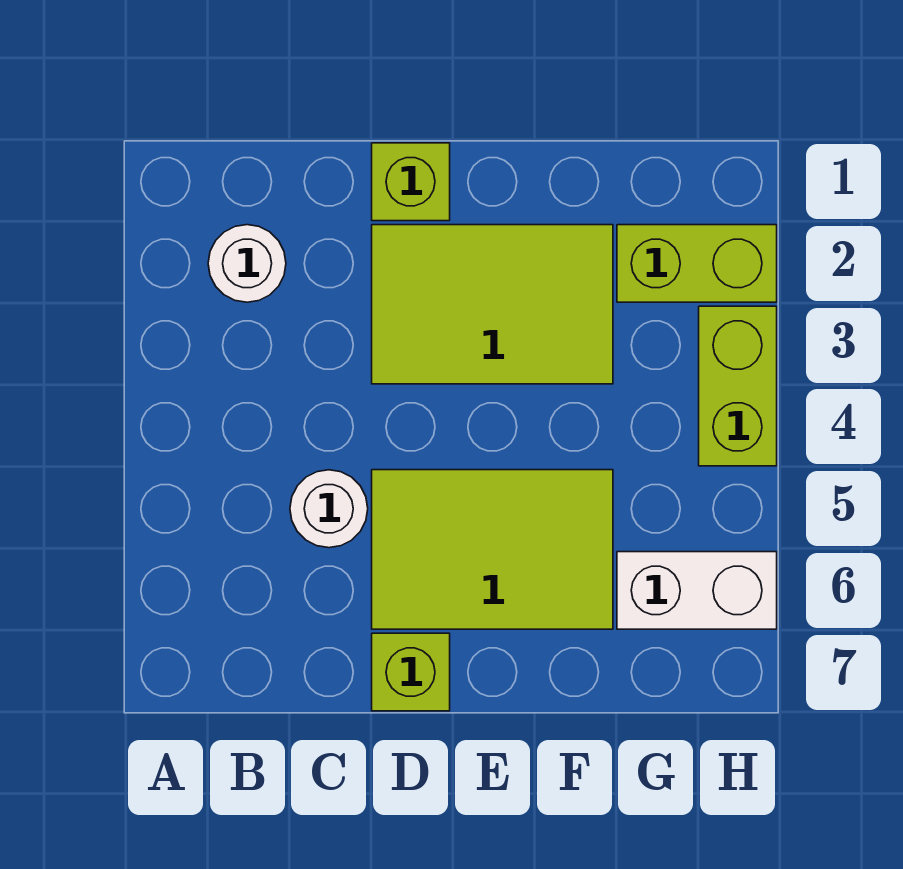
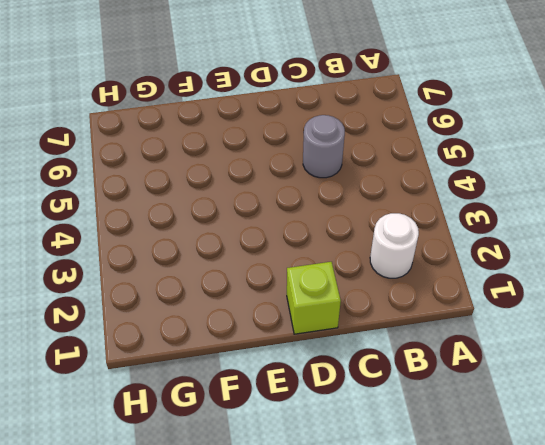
grey 1x1 round brick [303,115,345,178] -> white 1x1 round brick [290,470,368,548]
none -> lime 2x3 tile [372,225,613,384]
none -> lime 2x3 tile [372,470,613,629]

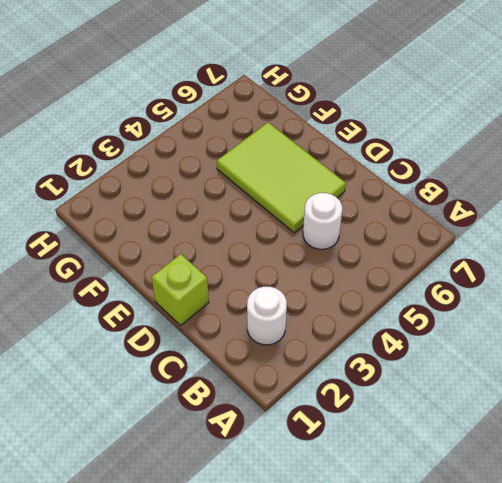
none -> lime 2x3 tile [372,225,613,384]
none -> lime 1x1 brick [372,633,450,711]

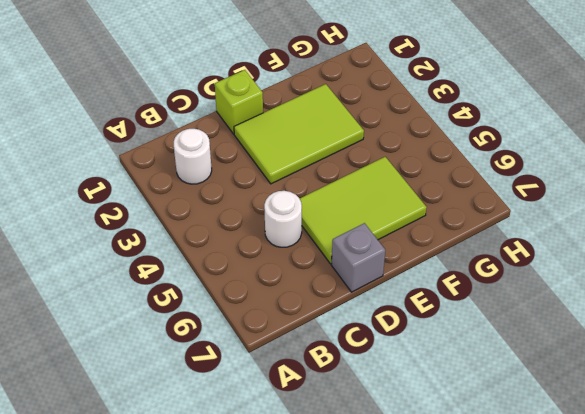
grey 1x1 brick [331,223,385,292] -> lime 1x1 brick [372,633,450,711]
none -> lime 1x2 brick [617,225,777,302]
none -> white 1x2 brick [617,552,777,629]

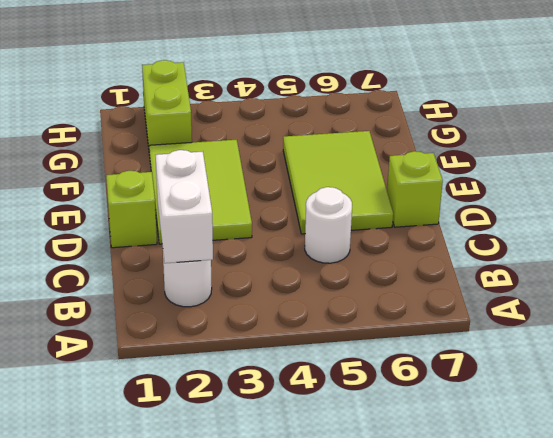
white 1x2 brick [156,150,213,263] -> white 1x2 brick moved to [617,552,777,629]
none -> lime 1x2 brick [699,306,777,466]

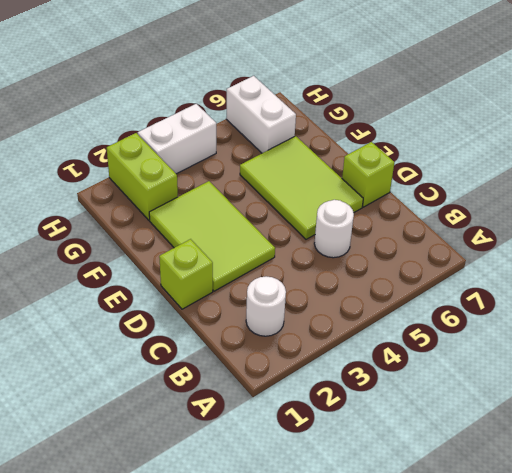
white 1x2 brick [138,104,216,174] -> lime 1x2 brick [699,306,777,466]

